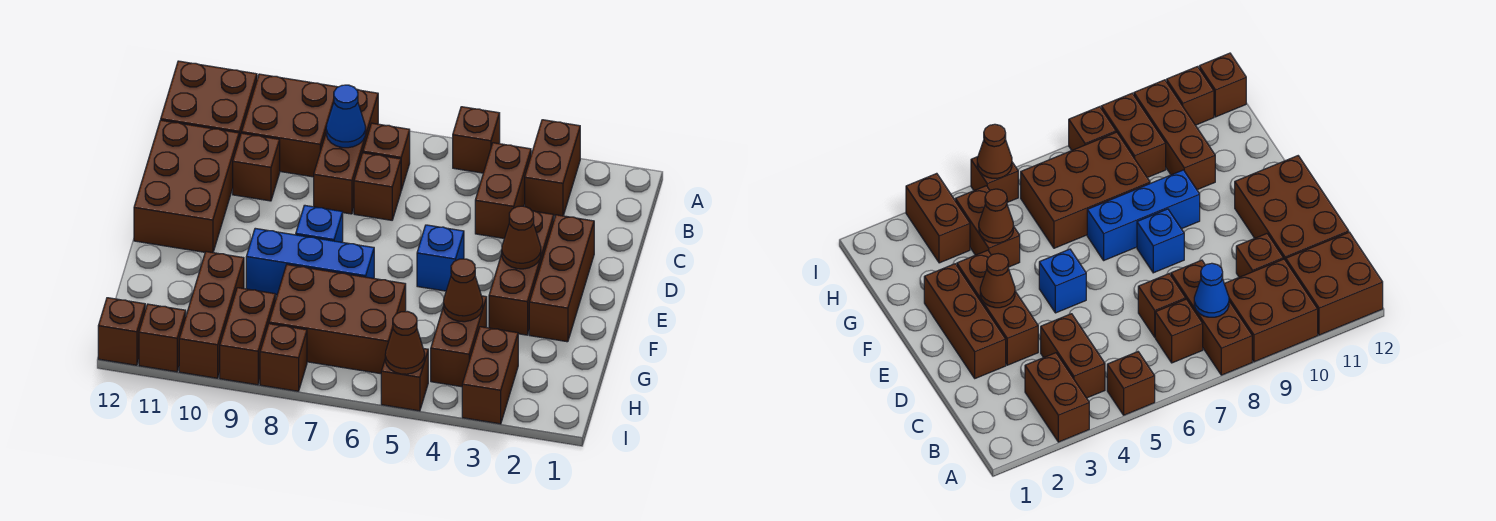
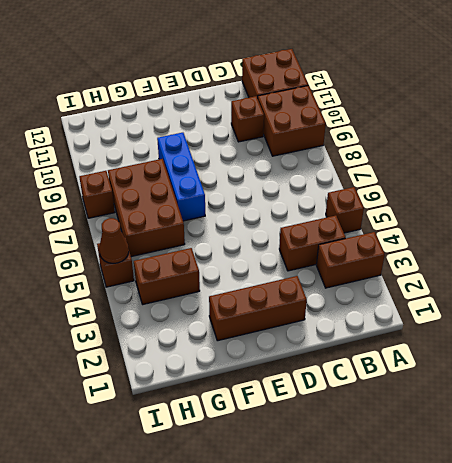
none -> brown 1x3 brick [314,89,378,214]
none -> brown 1x1 brick [363,123,410,190]
none -> brown 1x1 brick [354,153,401,220]

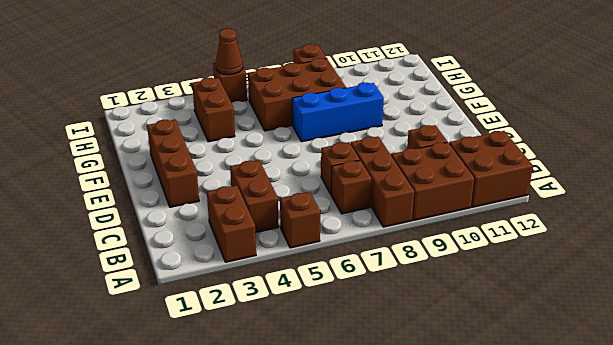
none -> brown 2x3 brick [134,120,239,253]
none -> brown 1x3 brick [489,211,554,335]
none -> blue 1x1 brick [417,225,464,291]

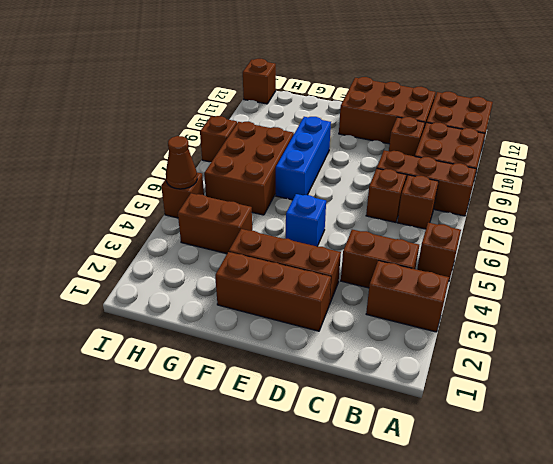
none -> blue 1x1 brick [296,205,343,242]
none -> brown 1x3 brick [179,252,244,378]
none -> brown 1x2 brick [462,327,518,424]

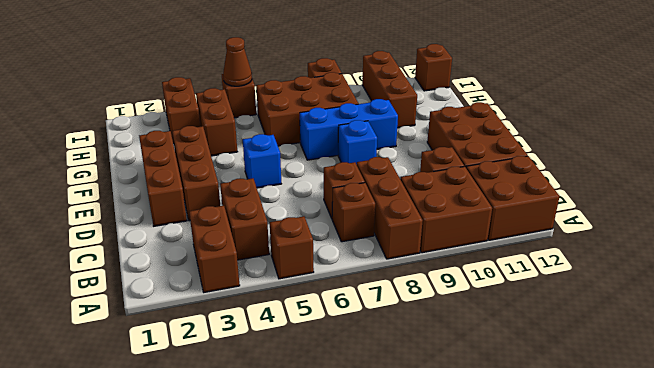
none -> brown 1x2 brick [220,288,276,385]
none -> brown 1x1 brick [139,304,186,372]
none -> blue 1x1 cone [326,85,366,148]

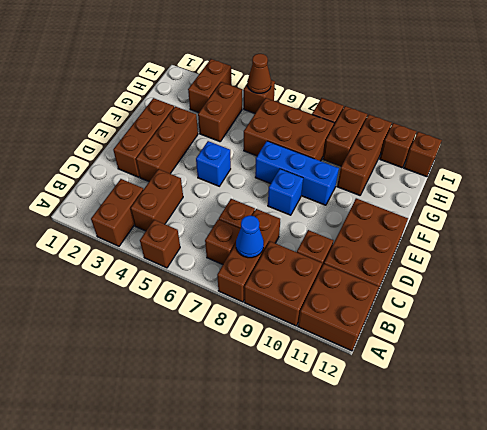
none -> brown 1x1 cone [502,206,541,269]
none -> brown 1x1 cone [444,259,483,322]

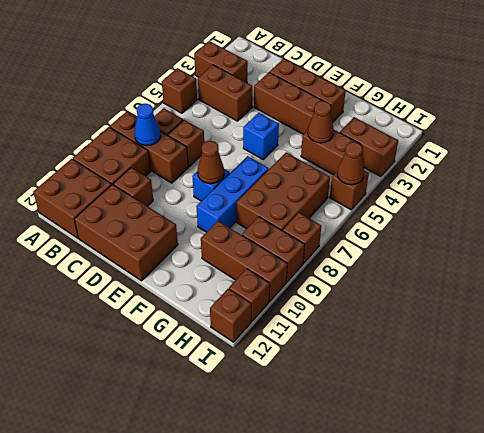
brown 1x1 cone [198,141,224,184] -> brown 1x1 cone moved to [502,206,541,269]

